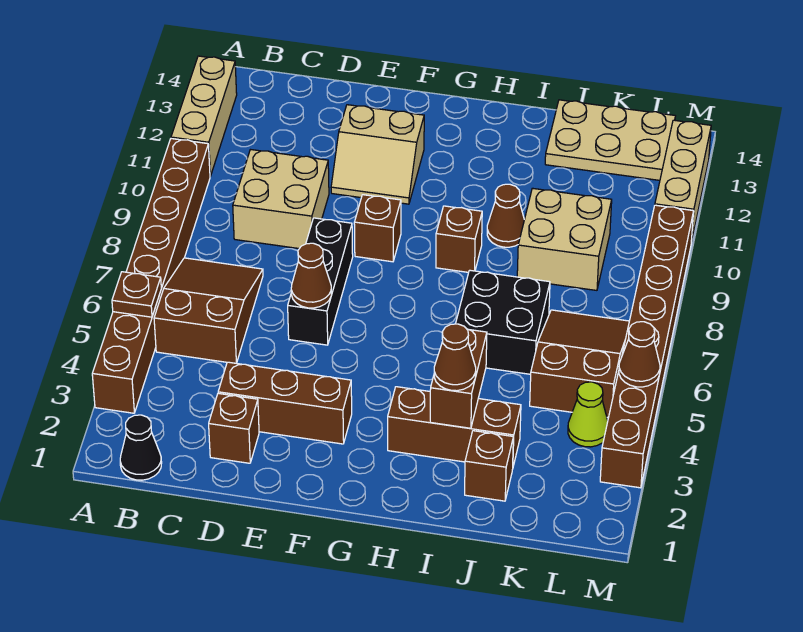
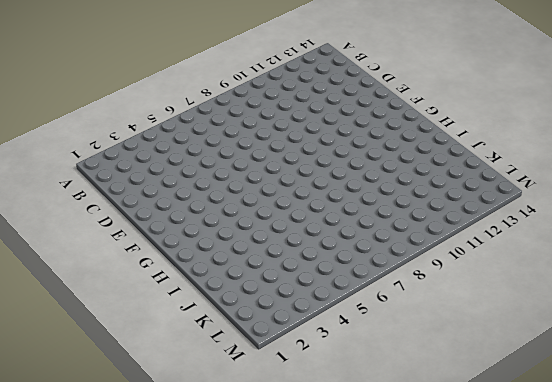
none -> brown 1x8 brick [92,139,210,413]
none -> tan 1x3 brick [171,56,237,176]
none -> black 1x1 cone [120,415,162,480]

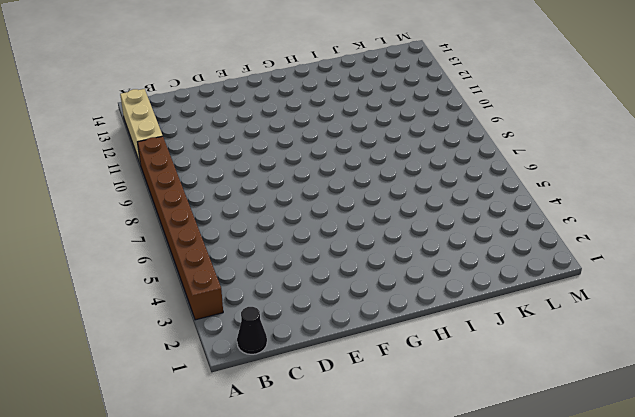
none -> brown 2x3 slope [154,258,263,363]
none -> tan 2x2 brick [233,150,329,249]
none -> brown 1x1 brick [209,393,259,463]

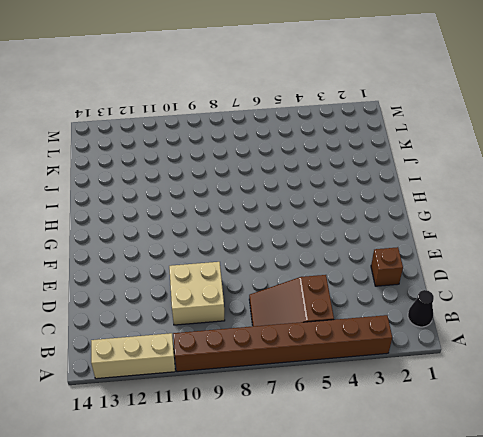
none -> brown 1x3 brick [218,362,352,444]
none -> black 1x3 brick [288,218,353,345]
none -> tan 2x2 slope [331,105,424,204]

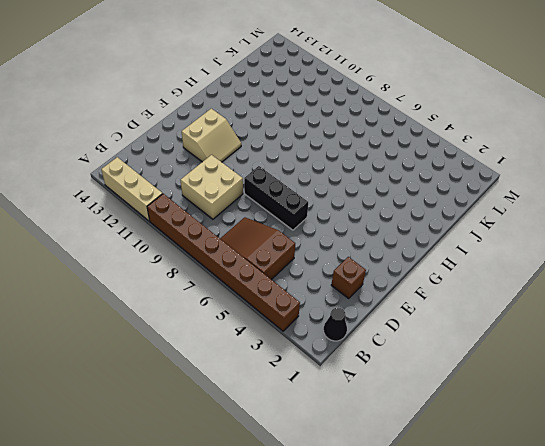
none -> brown 1x3 brick [218,362,352,444]
none -> brown 1x1 brick [354,195,401,262]
none -> brown 1x3 brick [388,387,521,466]

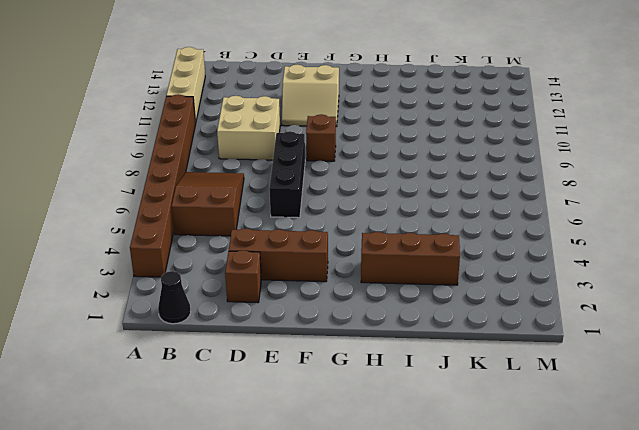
none -> brown 1x1 brick [436,206,482,272]
none -> black 2x2 brick [456,270,550,374]
none -> brown 1x1 cone [487,184,524,247]

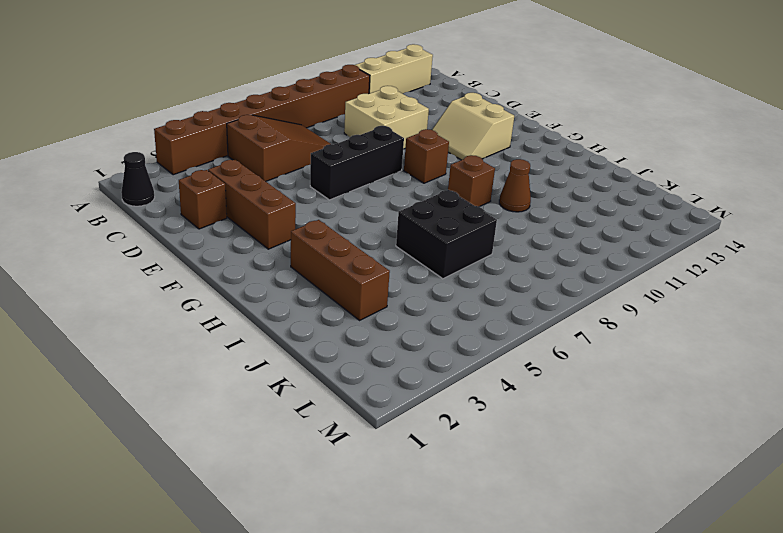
none -> brown 1x1 brick [465,431,513,501]
none -> tan 2x2 brick [517,188,612,290]
none -> tan 2x3 plate [545,100,675,180]

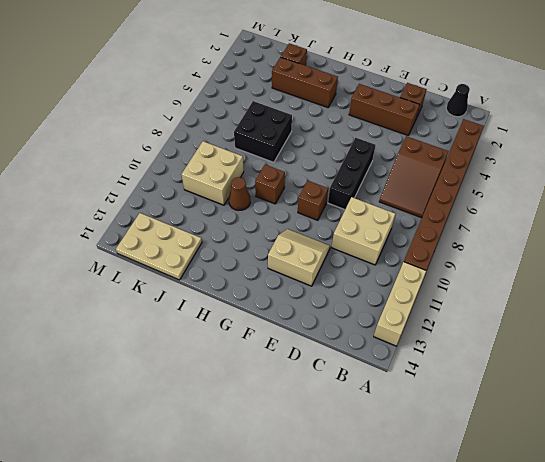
none -> brown 2x3 slope [530,310,629,418]
none -> lime 1x1 cone [568,382,608,447]
none -> brown 1x8 brick [600,205,694,488]

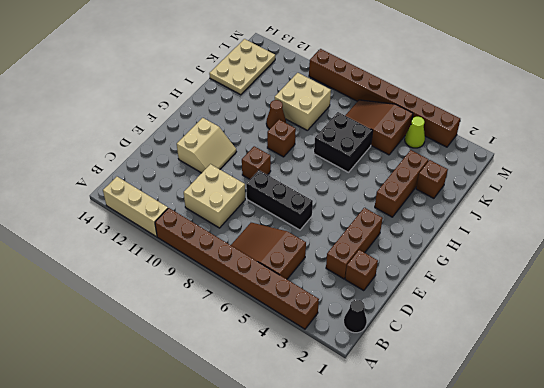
none -> tan 1x3 brick [655,120,711,242]
none -> brown 1x1 plate [112,272,161,317]
none -> brown 1x1 cone [291,243,331,308]

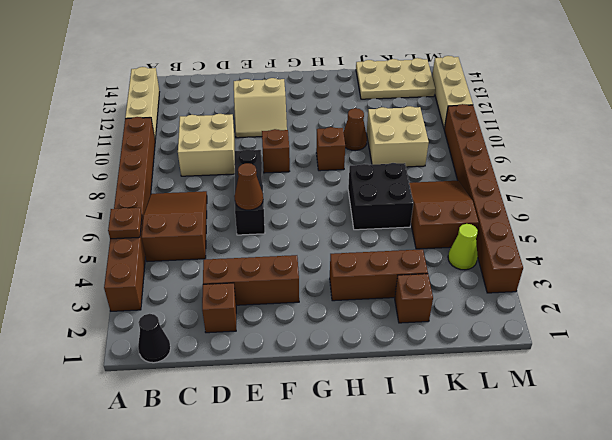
none -> brown 1x2 brick [430,329,487,428]
none -> brown 1x1 cone [619,322,660,387]
none -> brown 1x1 cone [434,324,476,391]

